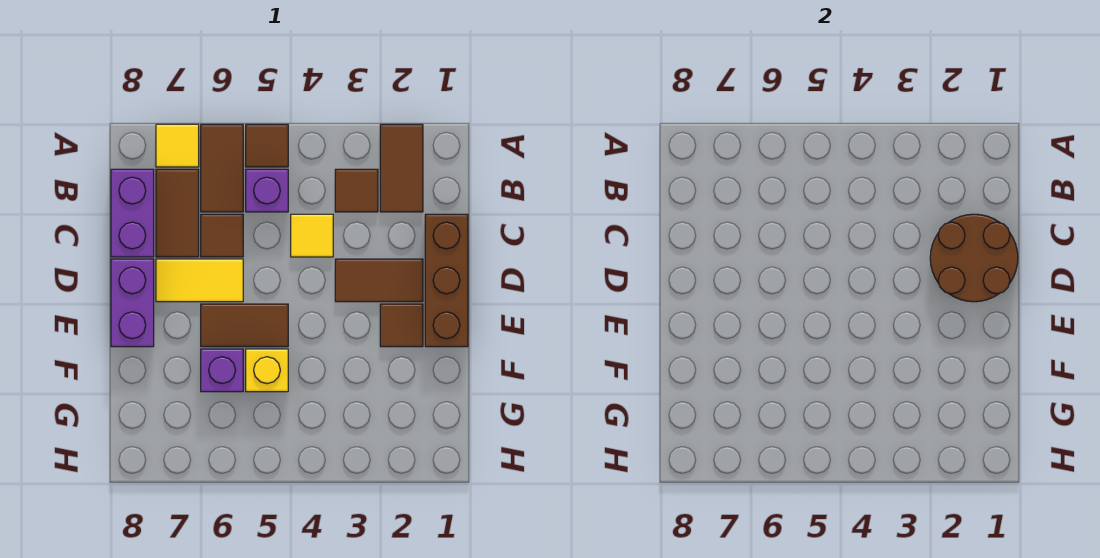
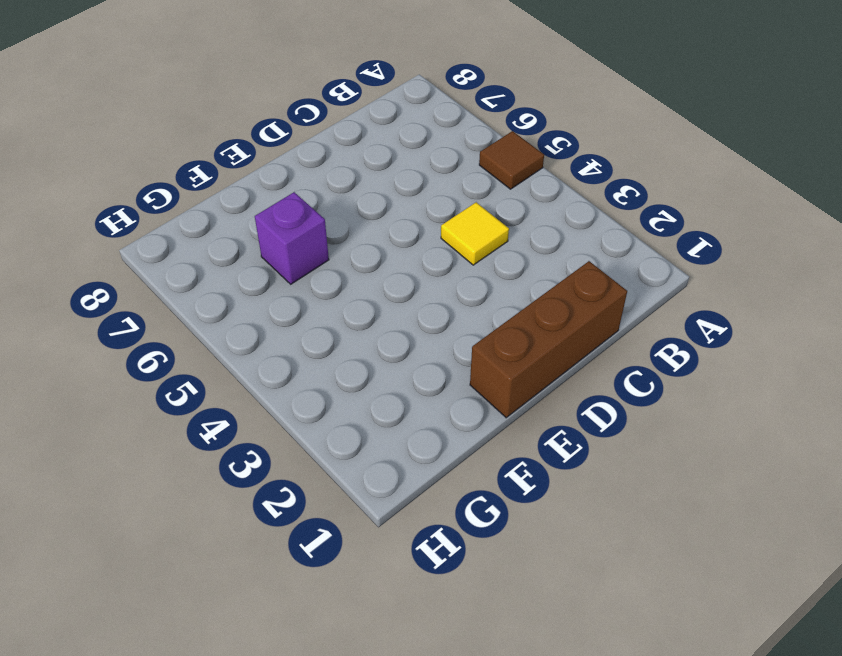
none -> brown 1x2 tile [380,124,423,212]
none -> brown 1x2 tile [201,124,243,212]
none -> yellow 1x1 tile [156,124,199,167]

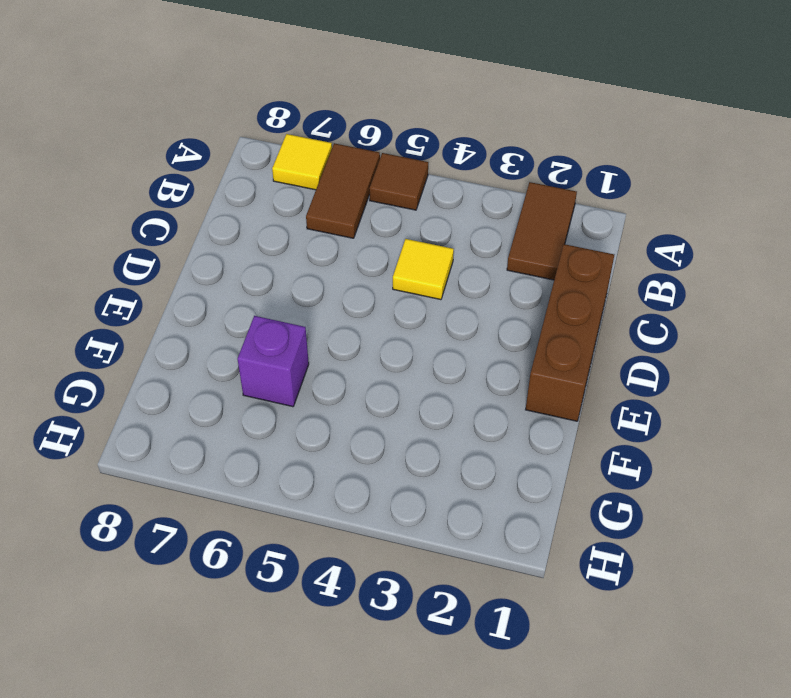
none -> brown 1x1 tile [335,169,378,212]
none -> purple 1x1 brick [246,169,288,212]
none -> brown 1x2 tile [156,169,199,257]

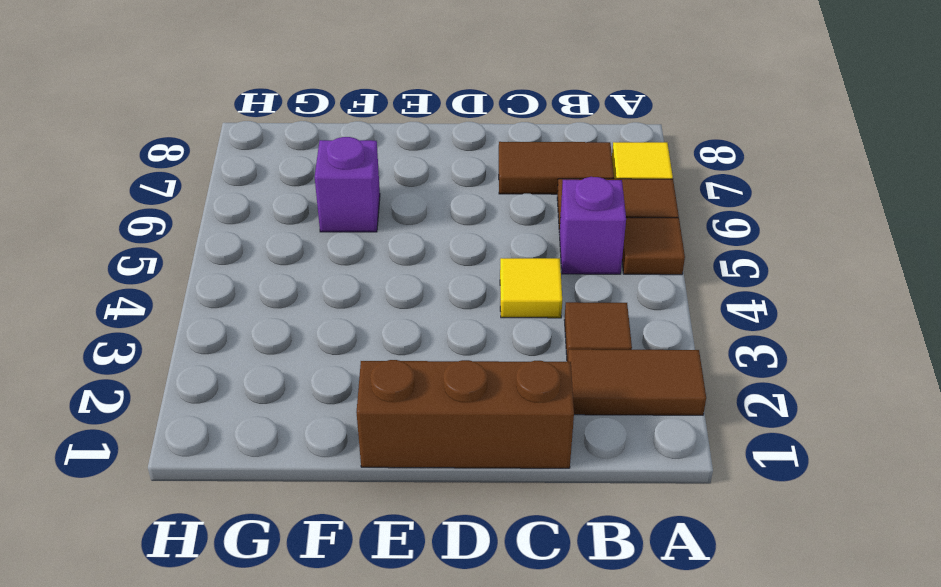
none -> purple 1x2 brick [111,169,154,257]
none -> brown 1x1 tile [201,214,243,257]
none -> brown 1x2 tile [335,259,423,302]

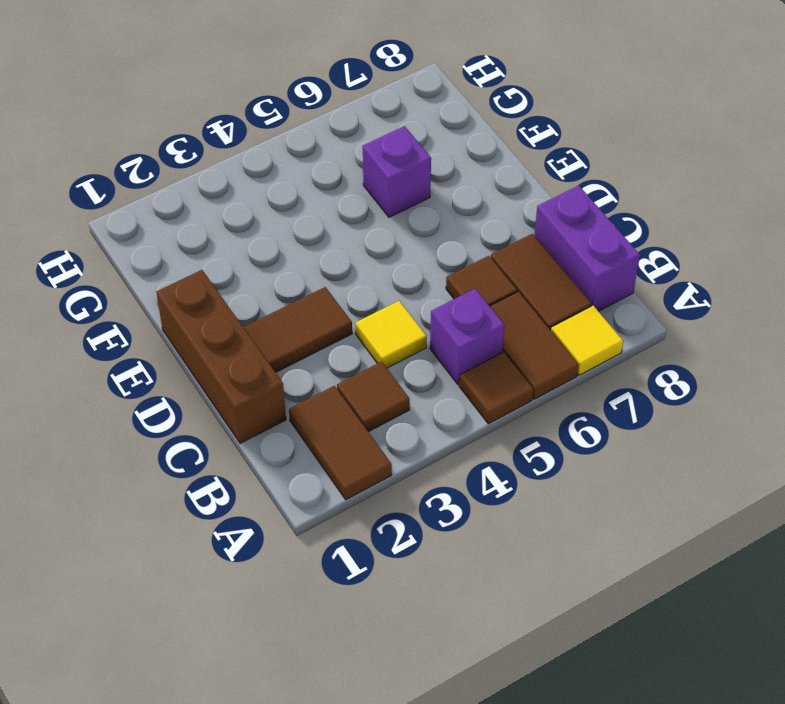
none -> yellow 1x2 tile [156,259,243,302]
none -> purple 1x2 brick [111,259,154,347]
none -> brown 1x1 tile [380,304,423,347]

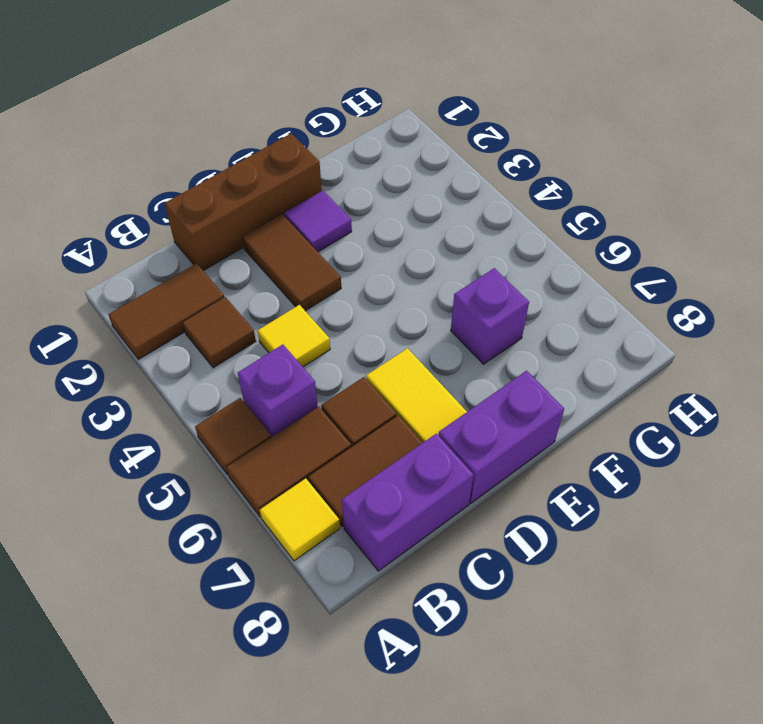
purple 1x1 tile [284,191,352,252] -> brown 1x1 tile [380,304,423,347]
none -> brown 1x2 tile [201,304,288,347]
none -> yellow 1x1 brick [246,349,288,392]
none -> brown 2x2 round brick [930,214,1018,302]

